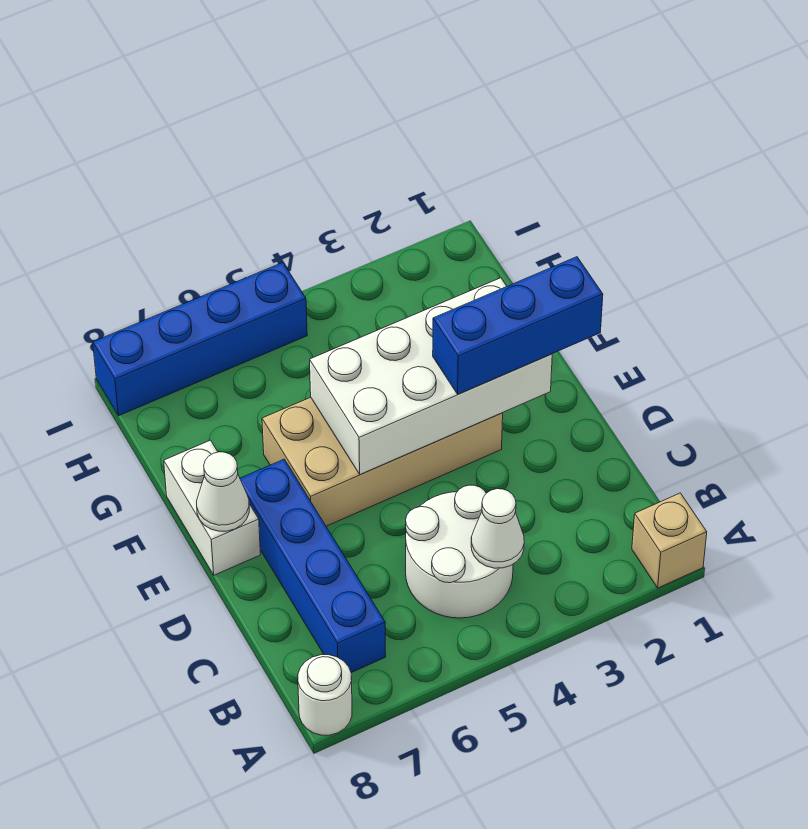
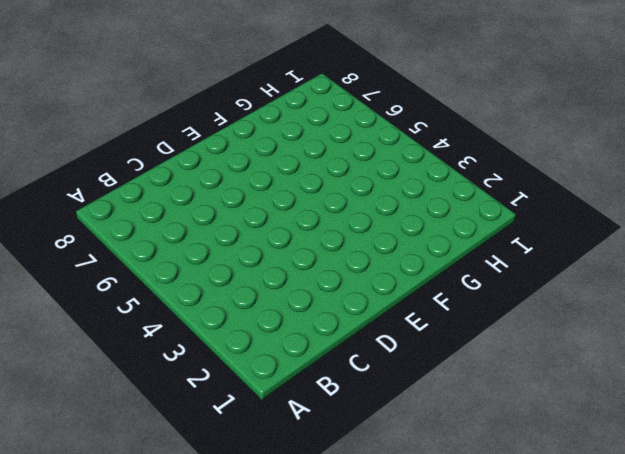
none -> tan 1x1 brick [632,493,707,588]
none -> white 1x1 round brick [298,655,352,735]

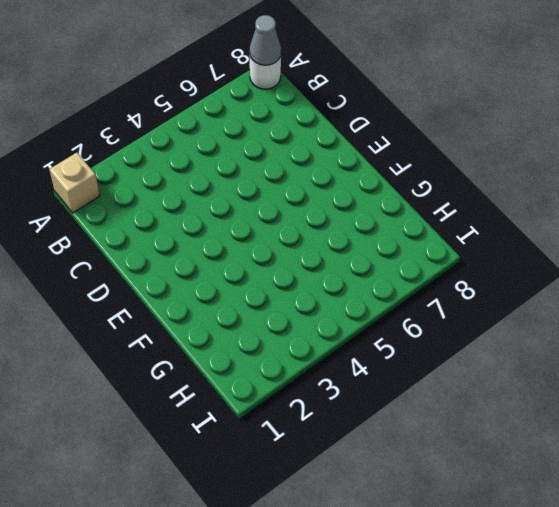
grey 1x1 cone [250,15,281,65] -> none
none -> white 2x2 round brick [406,485,513,618]
none -> blue 1x4 brick [240,459,386,673]

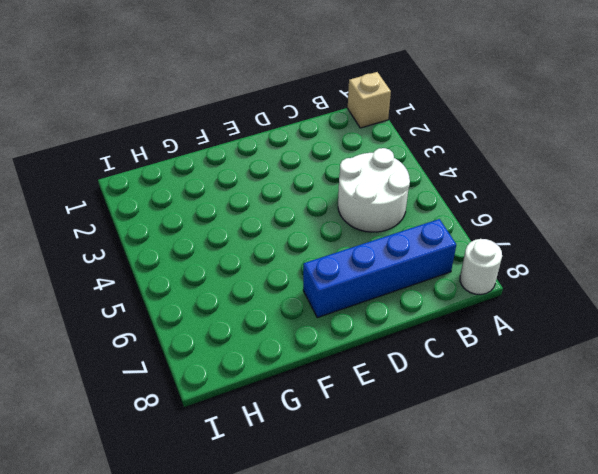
none -> tan 2x4 brick [262,397,503,526]
none -> white 1x2 brick [164,440,261,575]

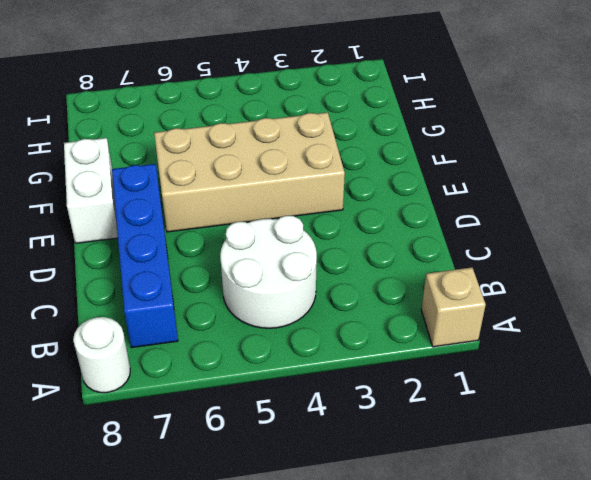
none -> blue 1x4 brick [93,263,307,416]
none -> white 1x1 cone [471,489,524,568]

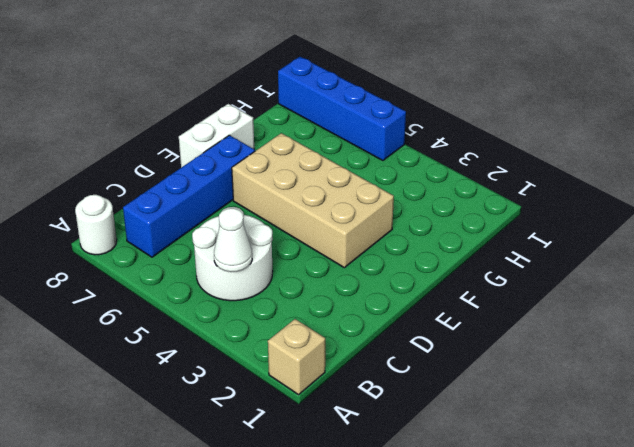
none -> white 2x4 brick [310,278,552,475]
none -> white 1x1 cone [197,452,249,531]

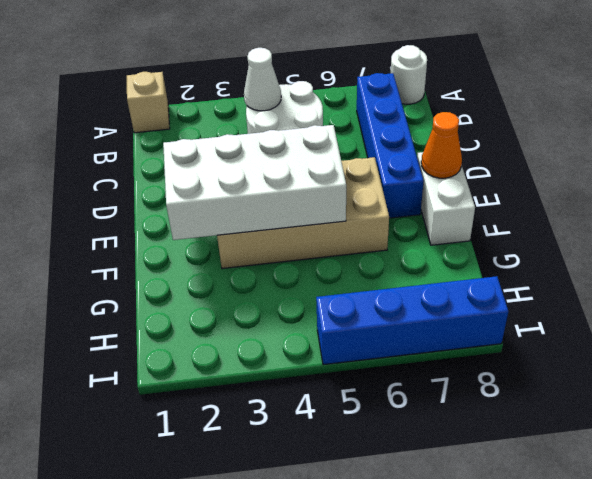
orange 1x1 cone [421,112,462,178] -> white 1x1 cone [197,452,249,531]
none -> blue 1x3 brick [433,257,603,394]

